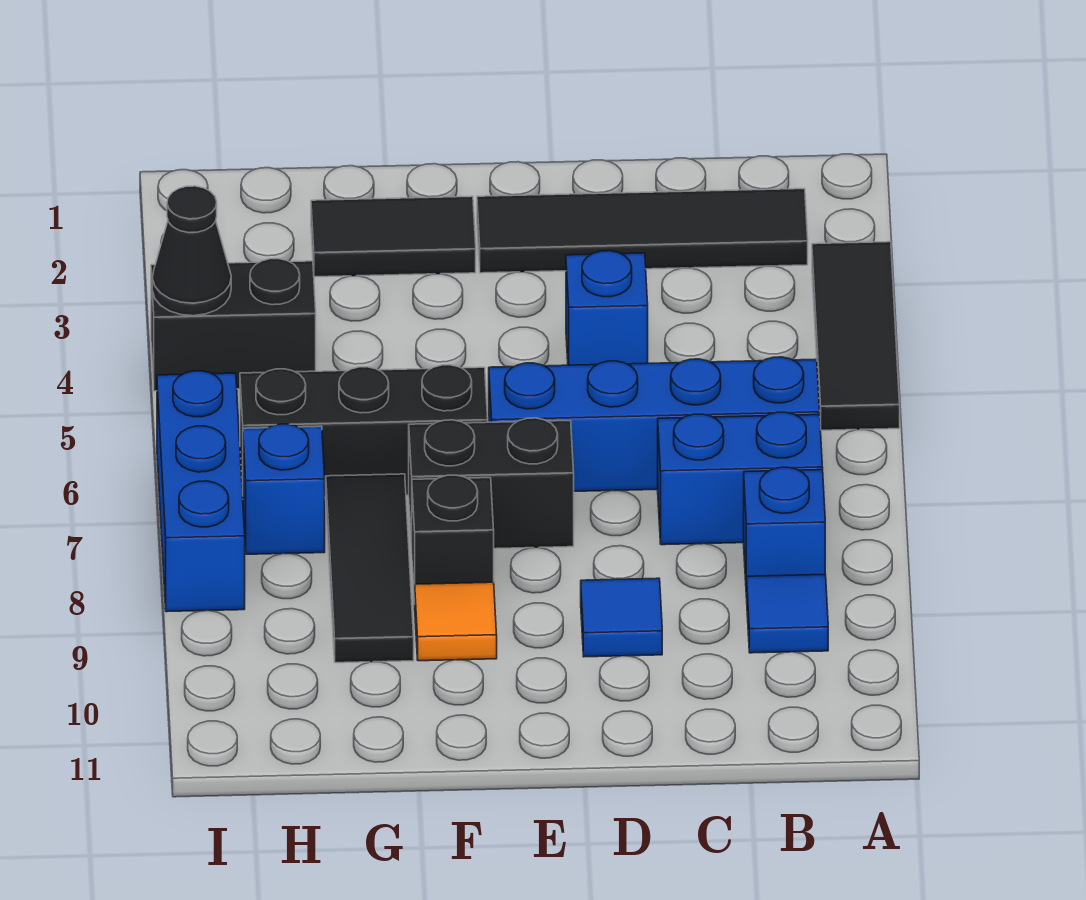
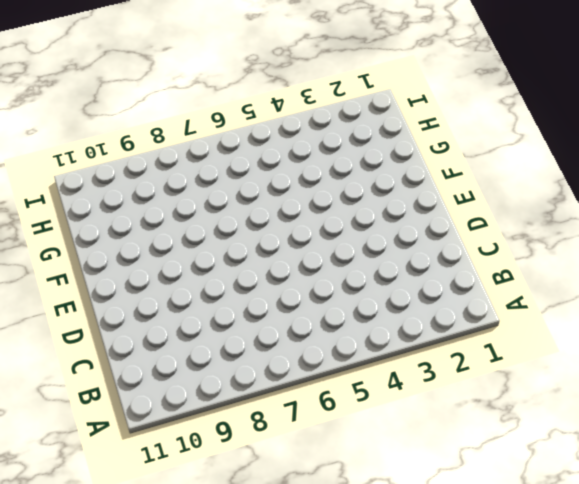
none -> black 1x3 tile [812,242,900,430]
none -> black 1x4 tile [477,189,808,273]
none -> blue 1x4 brick [489,357,820,491]

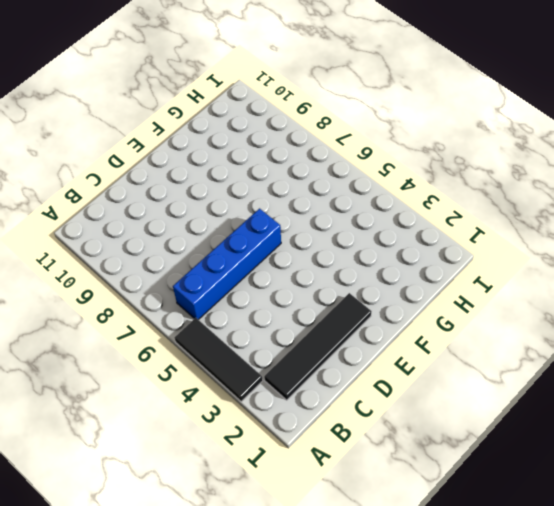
none -> blue 1x2 brick [658,412,823,545]
none -> blue 1x1 brick [744,467,825,597]
none -> blue 1x1 tile [747,574,828,653]

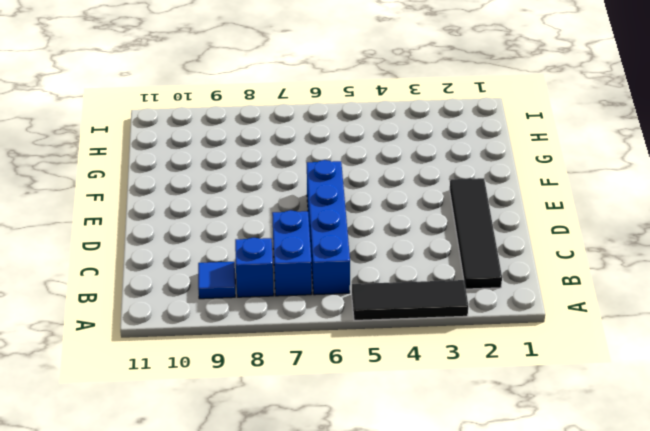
none -> blue 1x1 brick [566,251,648,365]
none -> blue 1x1 tile [581,578,662,657]
none -> black 1x2 brick [409,418,574,549]

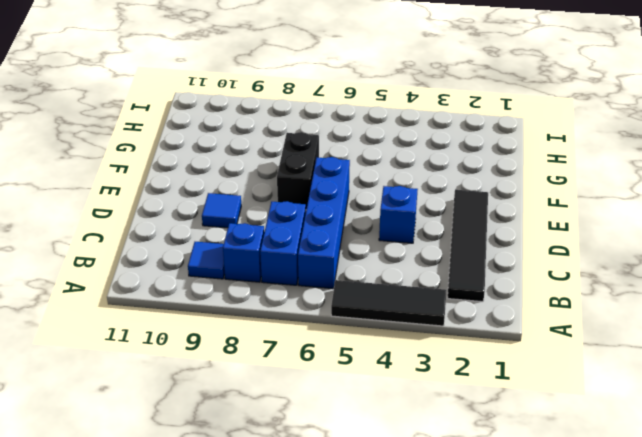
none -> black 1x2 tile [311,196,476,277]
none -> black 1x3 brick [240,365,488,497]
none -> black 1x1 brick [412,475,494,604]

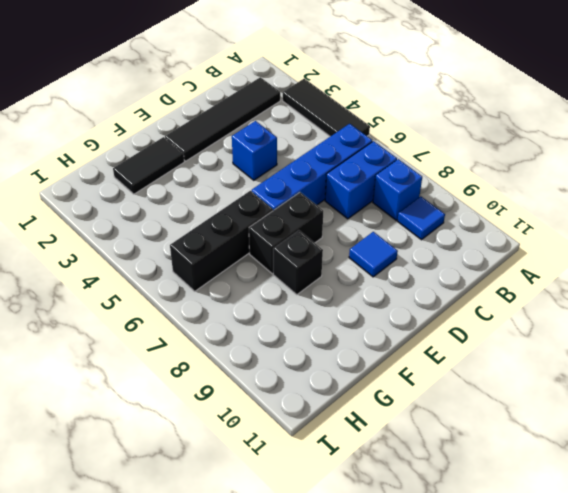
none -> orange 1x1 tile [415,582,497,661]
none -> black 1x3 tile [326,474,414,663]
none -> black 1x2 brick [151,259,316,391]

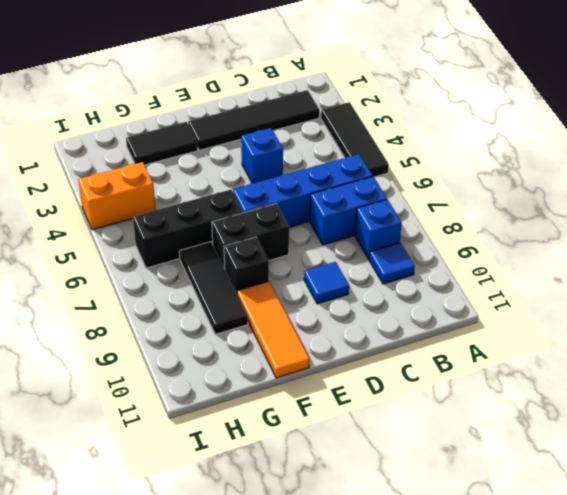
orange 1x3 tile [237,281,309,378] -> orange 1x1 tile [415,582,497,661]
orange 1x2 brick [78,162,156,230] -> black 1x2 brick [151,259,316,391]
none -> blue 1x1 brick [243,424,325,554]
none -> blue 1x3 brick [157,371,245,612]
none -> black 1x1 cone [152,186,231,316]

